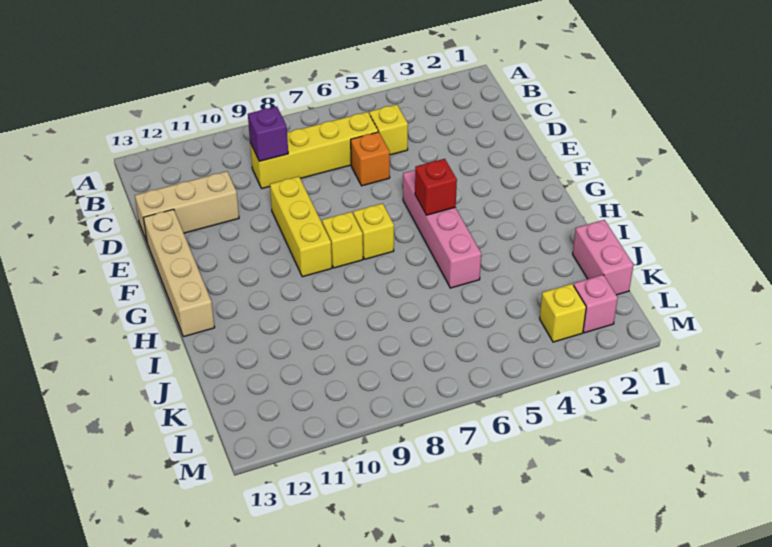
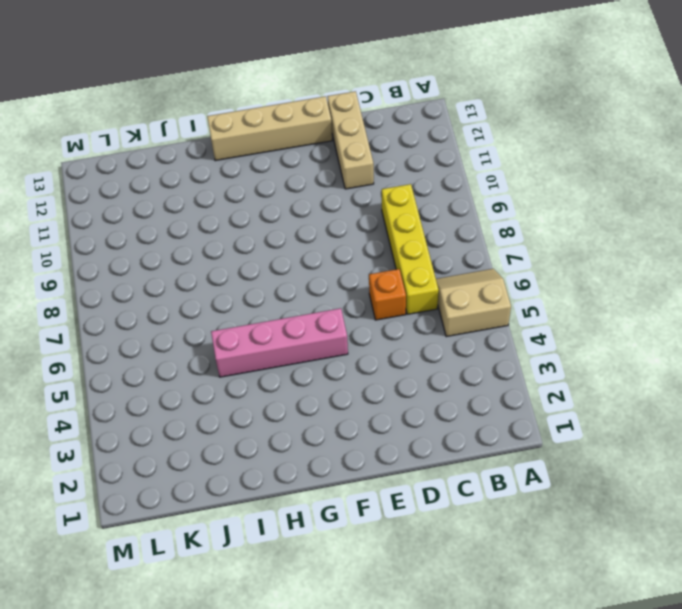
tan 2x2 slope [436,269,511,337] -> none
none -> yellow 1x1 brick [369,105,408,155]
none -> yellow 1x3 brick [270,176,332,277]
none -> yellow 1x1 brick [353,203,394,259]

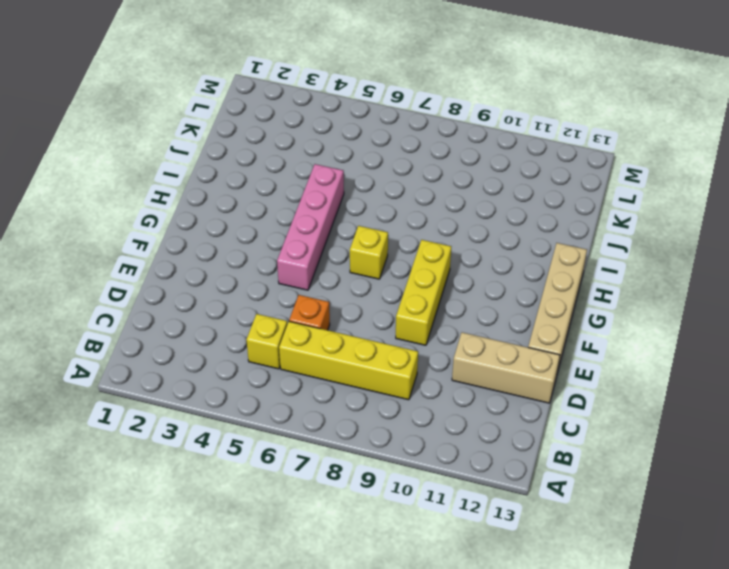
none -> yellow 1x1 brick [322,212,363,268]
none -> pink 1x2 brick [573,220,633,295]
none -> pink 1x1 brick [574,275,618,333]

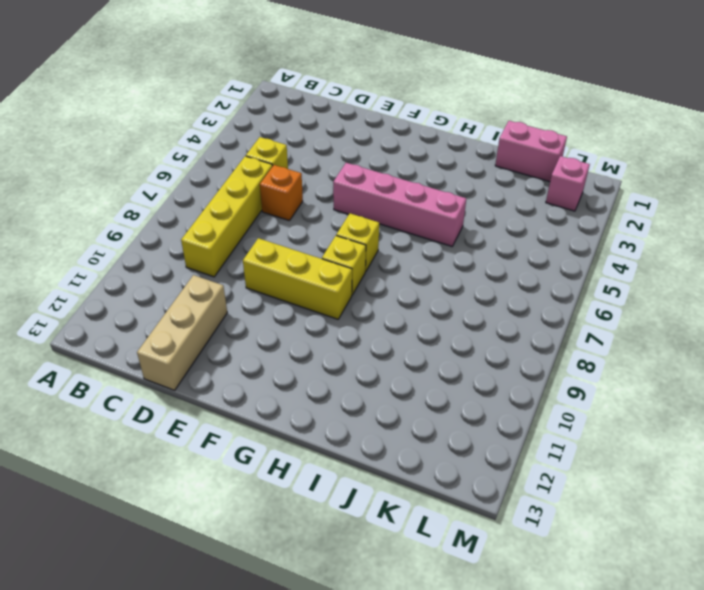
none -> tan 1x4 brick [143,209,215,337]
none -> yellow 1x1 brick [540,284,586,342]
none -> purple 1x1 brick [248,106,288,161]

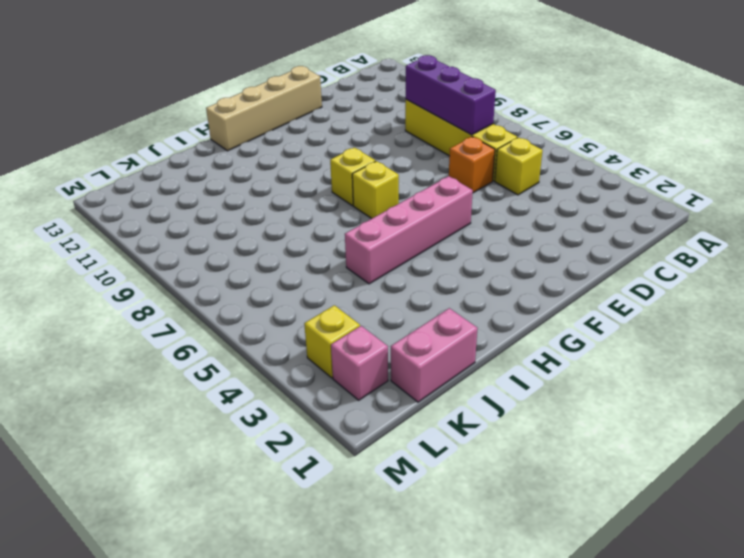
purple 1x3 brick [406,55,496,135] -> purple 1x1 brick [248,106,288,161]
none -> tan 1x3 brick [135,171,239,241]
none -> yellow 1x3 brick [270,176,332,277]
none -> red 1x1 brick [415,159,457,215]

